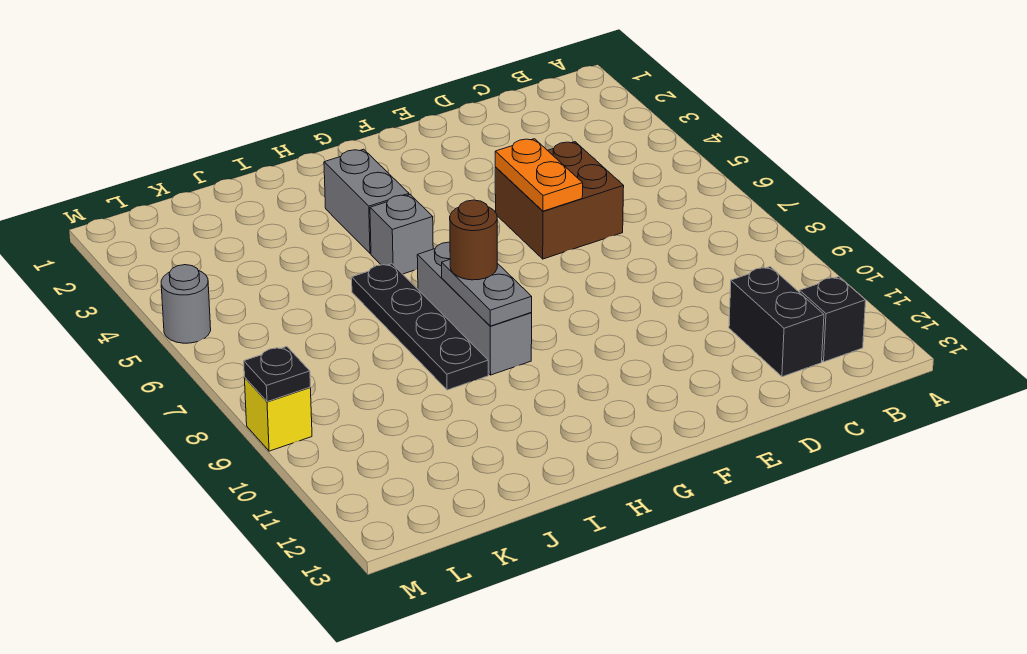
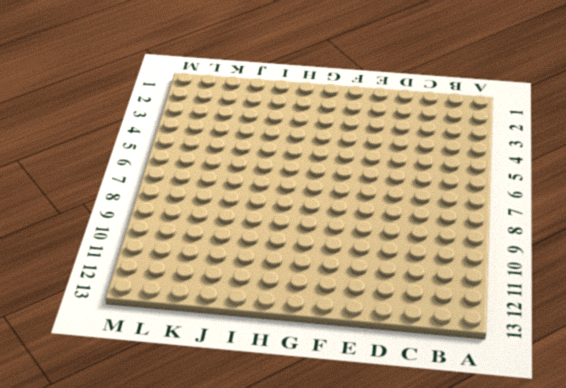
none -> black 1x1 brick [800,277,866,362]
none -> black 1x2 brick [729,267,824,377]
none -> brown 2x2 brick [495,142,624,259]

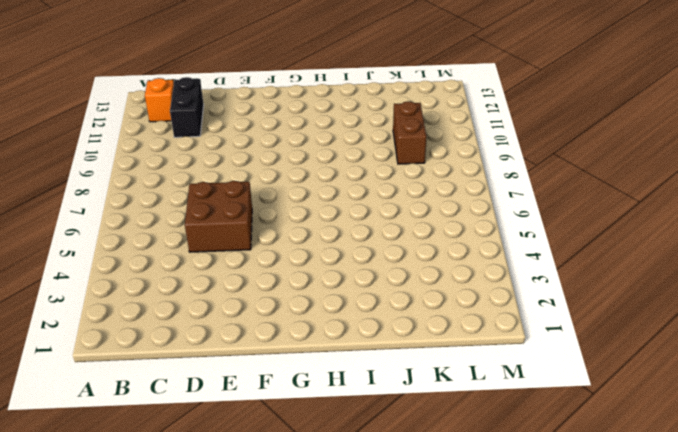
orange 1x1 brick [145,78,174,122] -> black 1x1 brick [800,277,866,362]
brown 1x2 brick [393,101,426,164] -> none
none -> grey 1x2 brick [324,149,409,254]
none -> grey 1x1 brick [370,195,433,274]
none -> grey 1x3 brick [417,242,532,375]

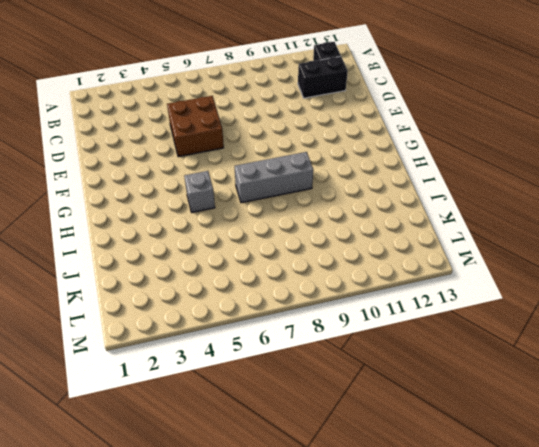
none -> grey 1x2 brick [324,149,409,254]
none -> black 1x4 plate [352,264,488,390]
none -> grey 1x1 round brick [161,265,211,343]

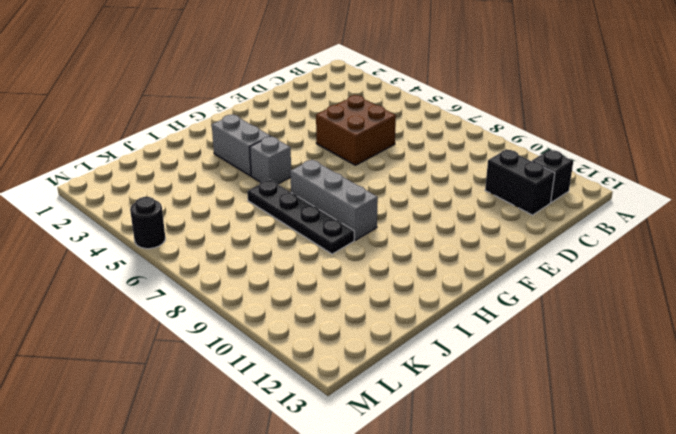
black 1x1 round brick [130,197,165,249] -> grey 1x1 round brick [161,265,211,343]
none -> yellow 1x1 brick [245,378,312,451]
none -> orange 1x2 plate [495,139,583,211]
none -> grey 1x2 plate [442,260,532,326]

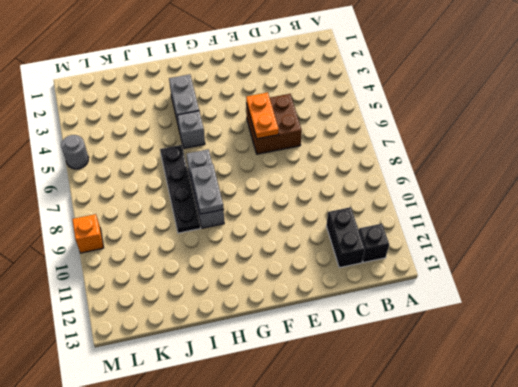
orange 1x1 brick [72,214,104,253] -> yellow 1x1 brick [245,378,312,451]
none -> black 1x1 plate [244,347,310,402]
none -> brown 1x1 round brick [450,200,497,280]

